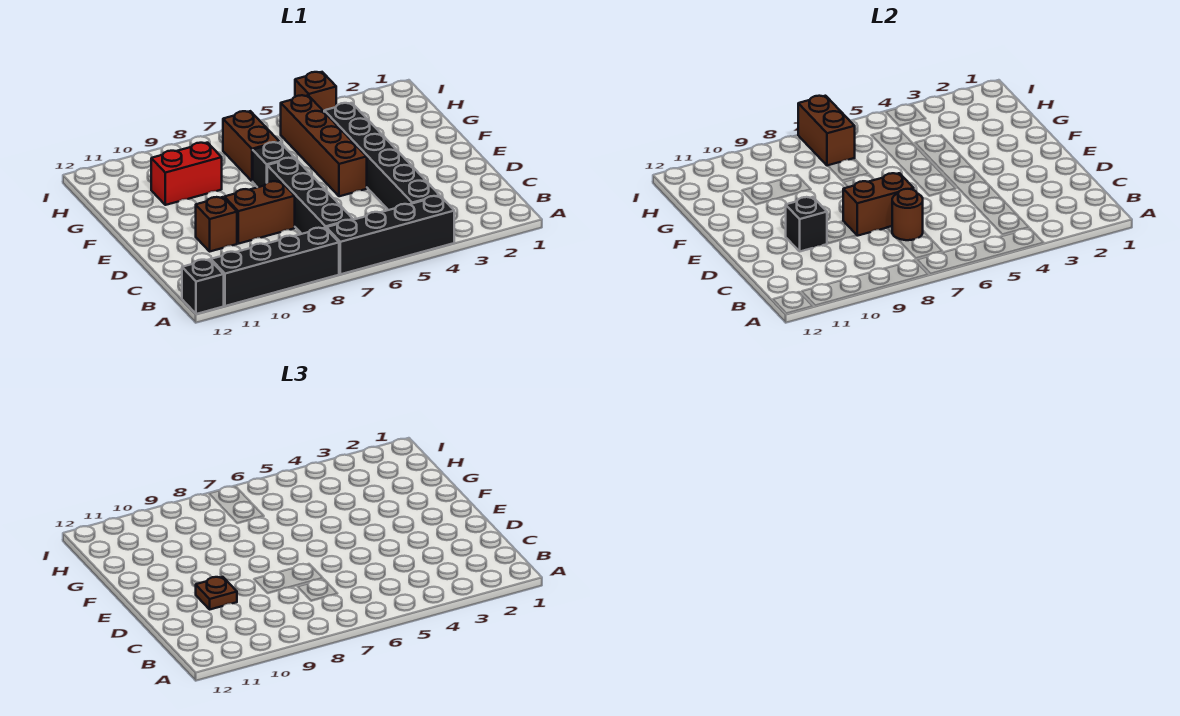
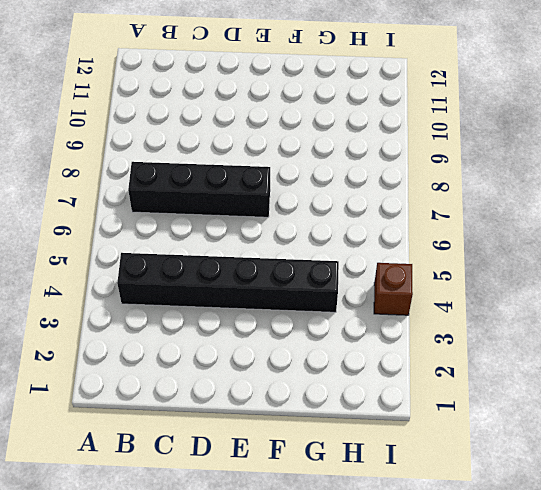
none -> black 1x4 brick [326,196,454,274]
none -> black 1x4 brick [211,228,339,306]
none -> black 1x1 brick [182,259,224,314]

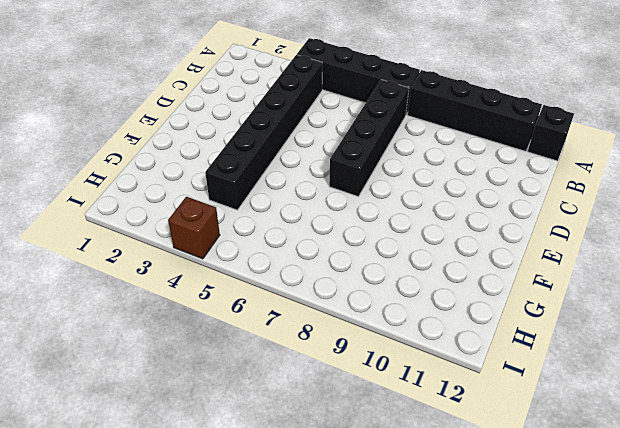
none -> brown 1x2 brick [224,181,295,244]
none -> brown 1x1 brick [196,197,237,251]
none -> brown 1x4 brick [281,95,367,196]

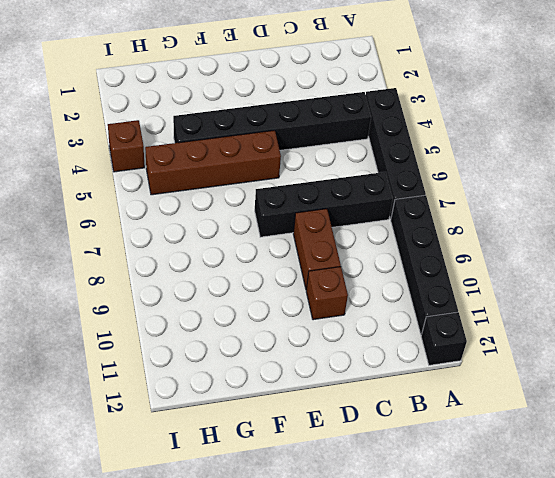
none -> black 1x1 brick [253,142,294,187]
none -> brown 1x2 brick [223,111,279,181]
none -> red 1x2 brick [151,143,222,205]

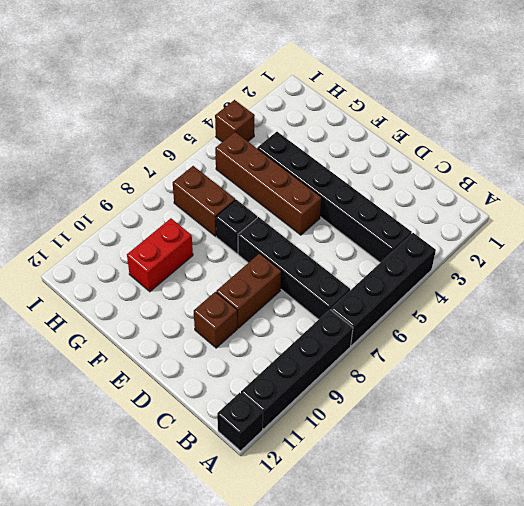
none -> brown 1x1 round brick [892,189,923,240]
none -> brown 1x2 brick [843,173,914,236]
none -> black 1x1 brick [786,197,827,251]

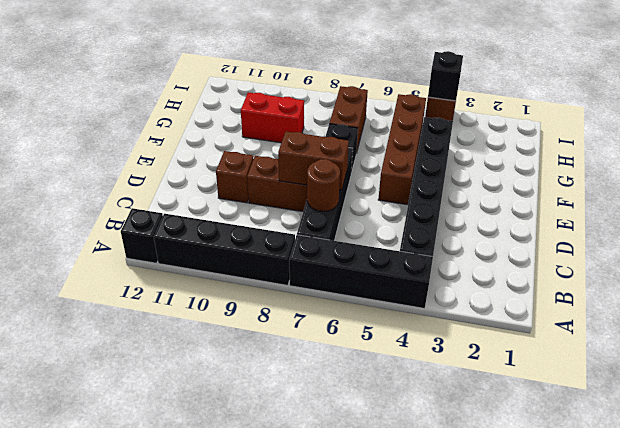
black 1x1 brick [428,51,463,101] -> black 1x1 brick moved to [786,197,827,251]
none -> brown 1x2 brick [798,96,855,166]
none -> brown 1x1 plate [196,577,237,609]

